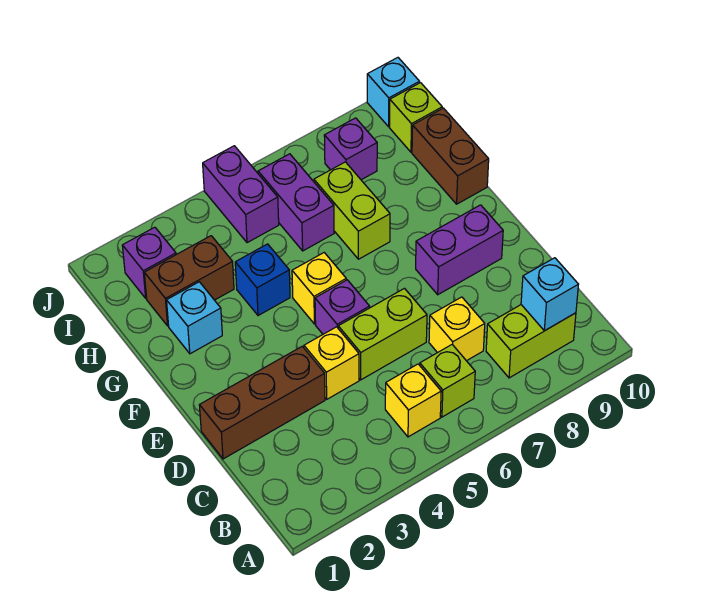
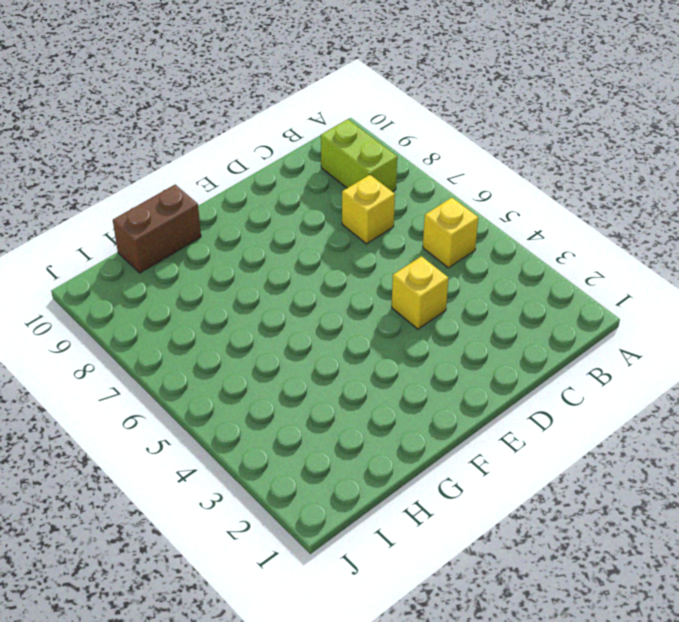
none -> lime 1x1 brick [420,345,475,417]
none -> brown 1x3 brick [199,346,325,459]
none -> lime 1x2 brick [338,288,427,380]

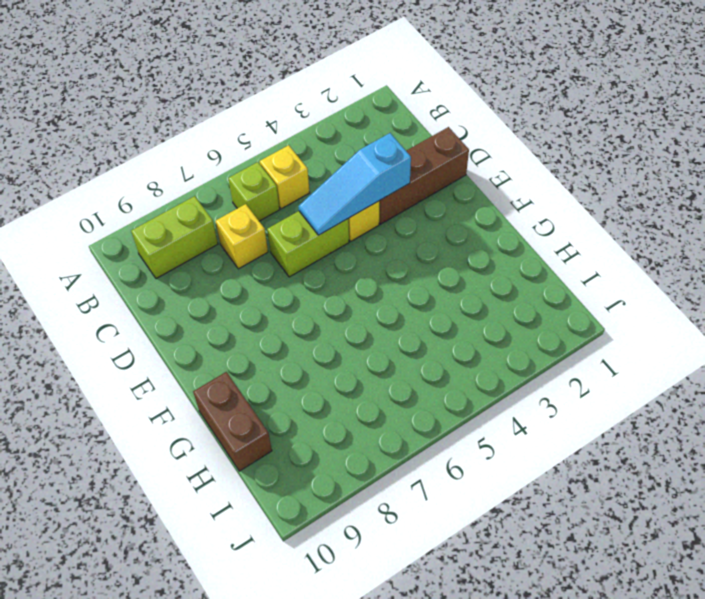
cyan 1x3 slope [298,133,411,235] -> none
none -> purple 1x1 brick [315,280,370,334]
none -> purple 1x2 brick [416,205,503,295]
none -> yellow 1x1 brick [292,253,346,324]

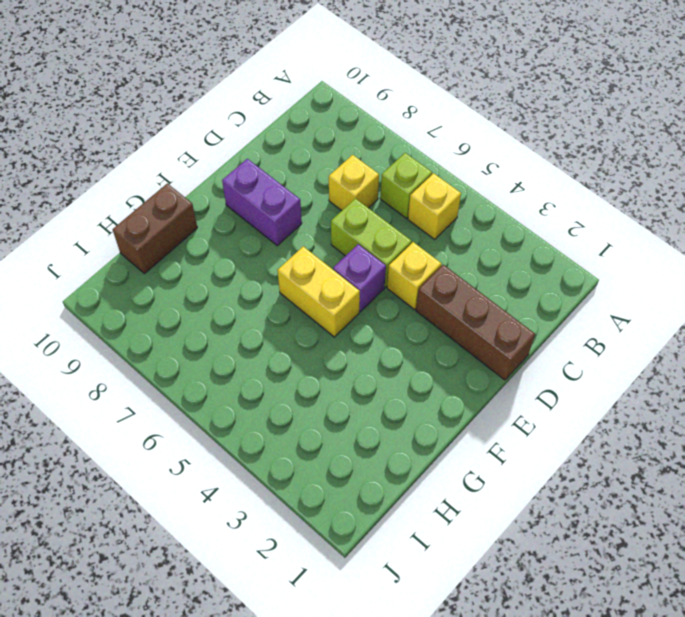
yellow 1x2 brick [277,246,360,337] -> yellow 1x1 brick [292,253,346,324]
none -> lime 1x2 brick [486,305,576,378]
none -> cyan 1x1 brick [167,282,222,354]
none -> blue 1x1 brick [235,244,290,316]

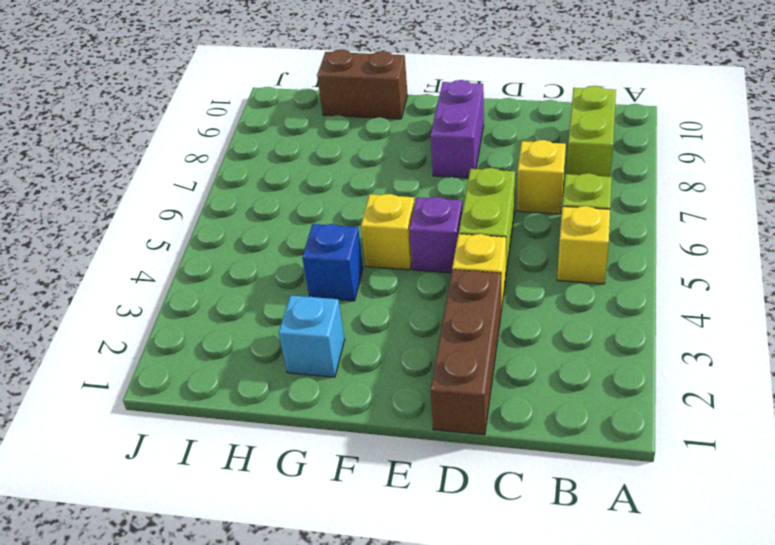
none -> lime 1x2 brick [314,162,390,259]
none -> brown 1x2 brick [144,236,234,326]
none -> purple 1x2 brick [258,154,334,251]

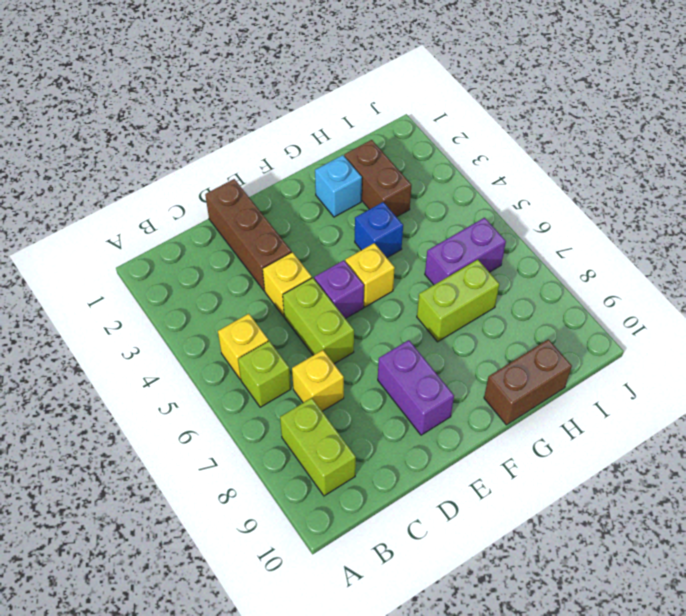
none -> purple 1x1 brick [122,227,176,298]
none -> purple 1x2 brick [203,146,279,243]
none -> purple 1x1 brick [324,118,377,180]

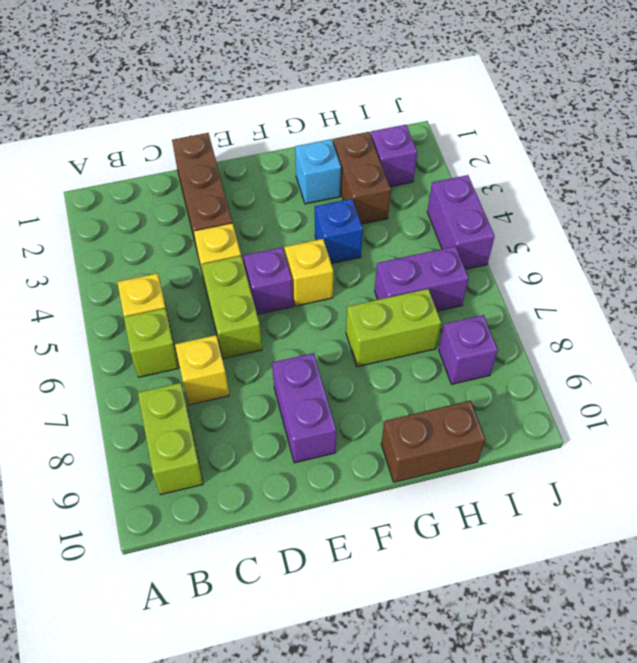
purple 1x2 brick [427,175,495,269] -> purple 1x2 brick turned to [203,146,279,243]
none -> lime 1x1 brick [390,83,442,152]
none -> cyan 1x1 brick [367,58,420,127]
none -> cyan 1x1 brick [521,258,578,331]

